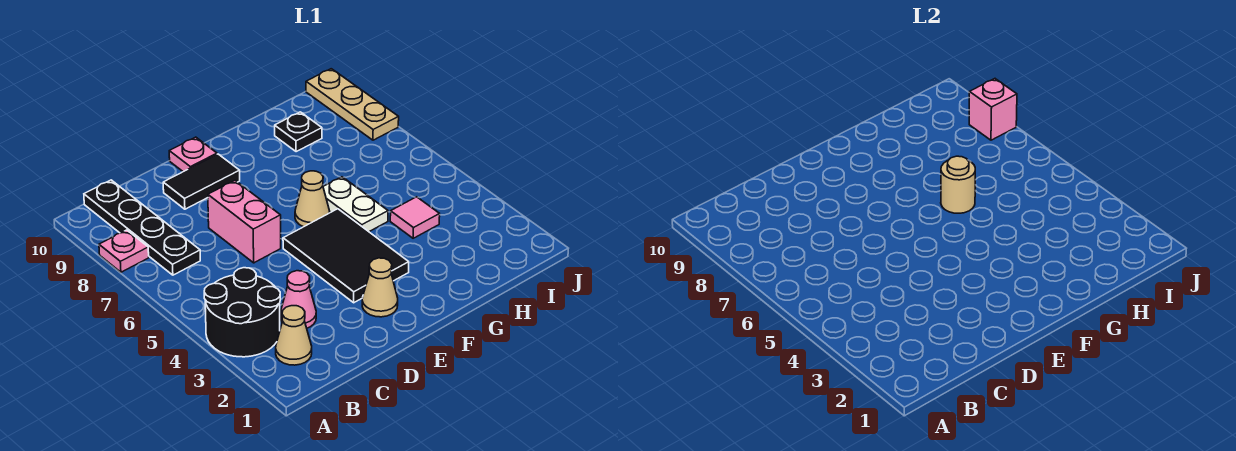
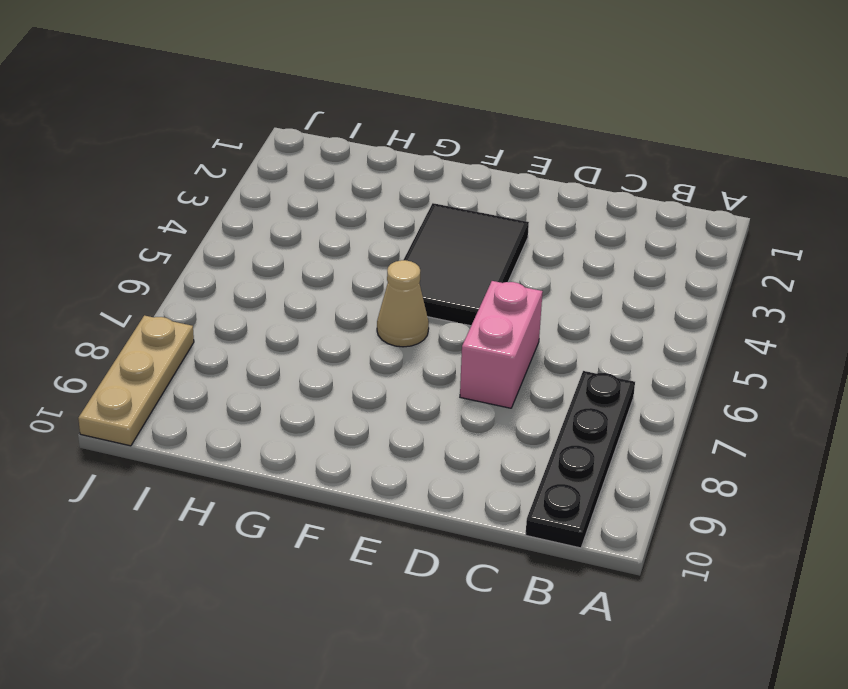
none -> black 2x2 round brick [204,268,280,357]
none -> pink 1x1 plate [99,230,149,272]
none -> tan 1x1 cone [276,306,312,365]

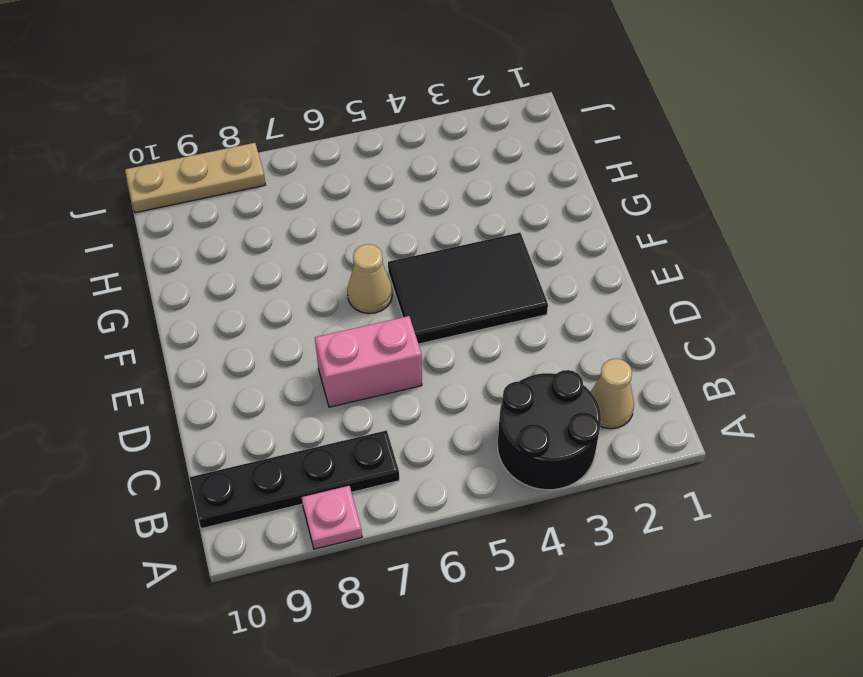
none -> pink 1x1 cone [281,271,316,328]
none -> black 1x2 tile [163,154,240,209]
none -> tan 1x1 cone [362,258,398,317]

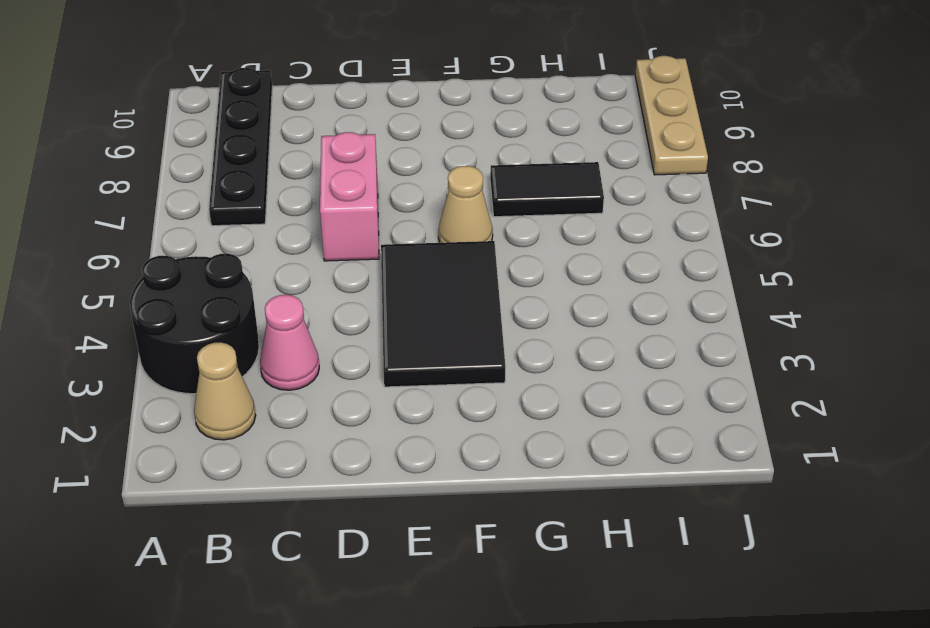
black 1x2 tile [490,162,604,217] -> black 1x2 tile moved to [163,154,240,209]
none -> pink 1x1 plate [99,230,149,272]
none -> tan 1x1 cone [362,258,398,317]
none -> pink 1x1 plate [169,137,217,172]

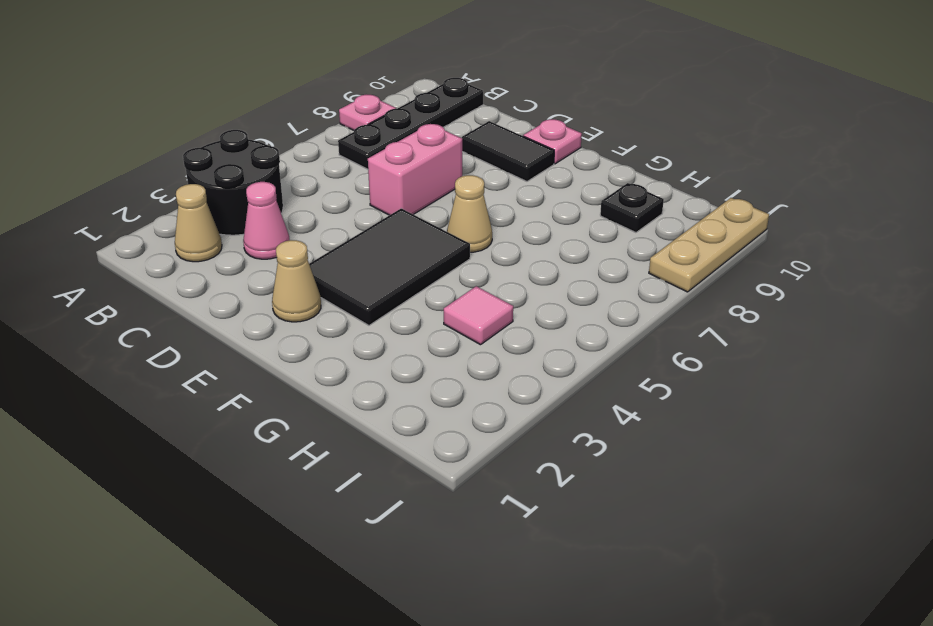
none -> white 1x2 plate [323,177,388,232]
none -> tan 1x1 round brick [941,156,975,213]
none -> pink 1x1 brick [969,79,1017,140]

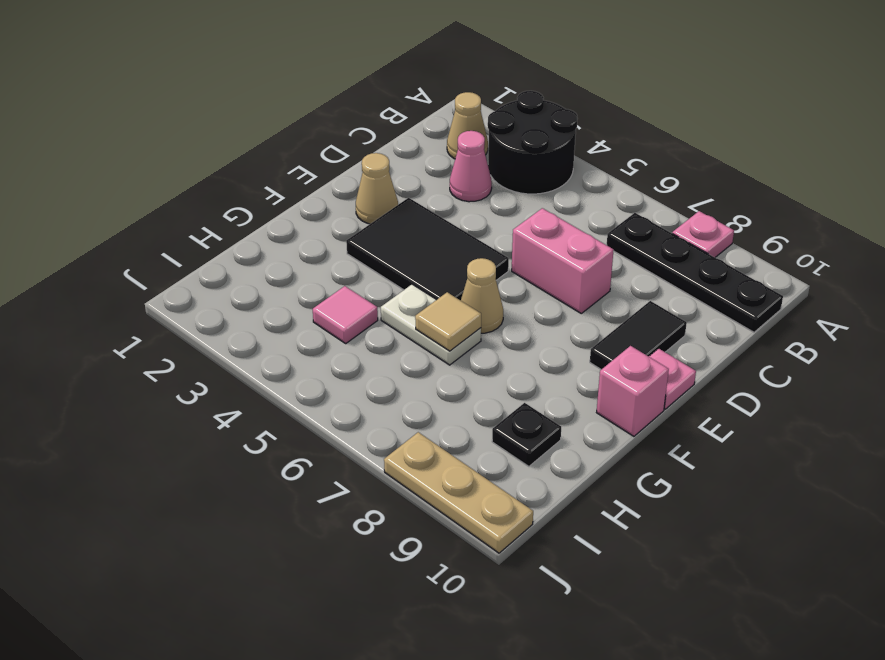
pink 1x1 brick [597,346,669,436] -> pink 1x1 brick moved to [969,79,1017,140]
tan 1x1 tile [415,292,481,351] -> tan 1x1 round brick [941,156,975,213]

